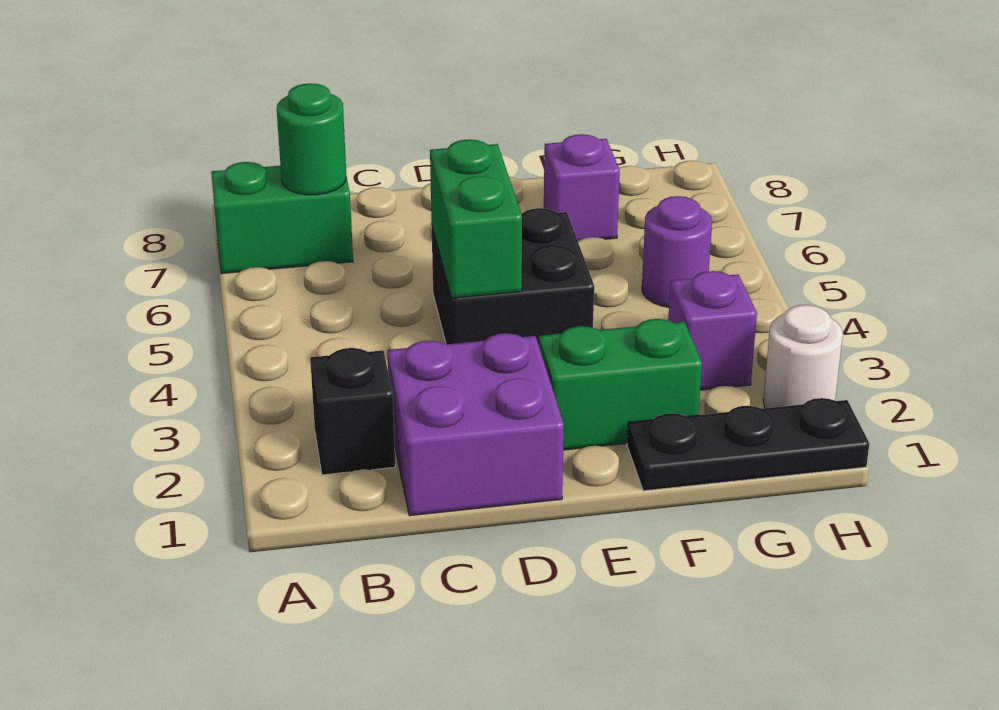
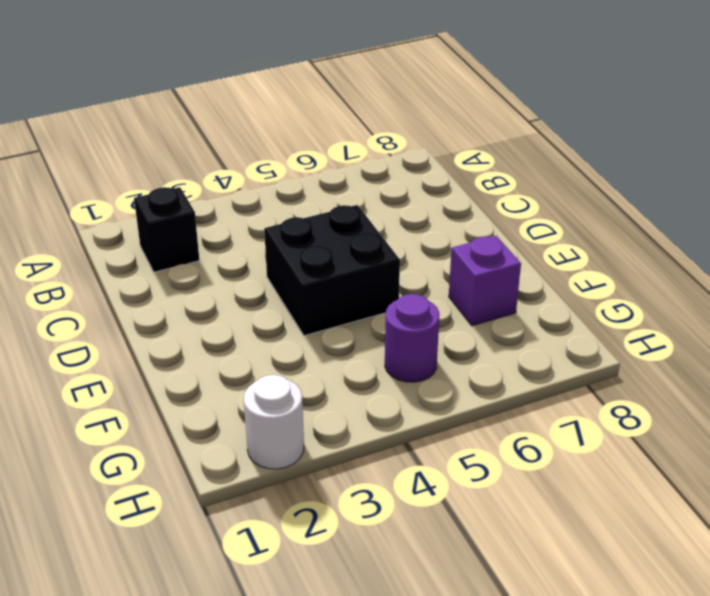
none -> green 1x2 brick [211,162,353,274]
none -> purple 2x2 brick [387,333,564,516]
none -> green 1x2 brick [539,319,702,450]

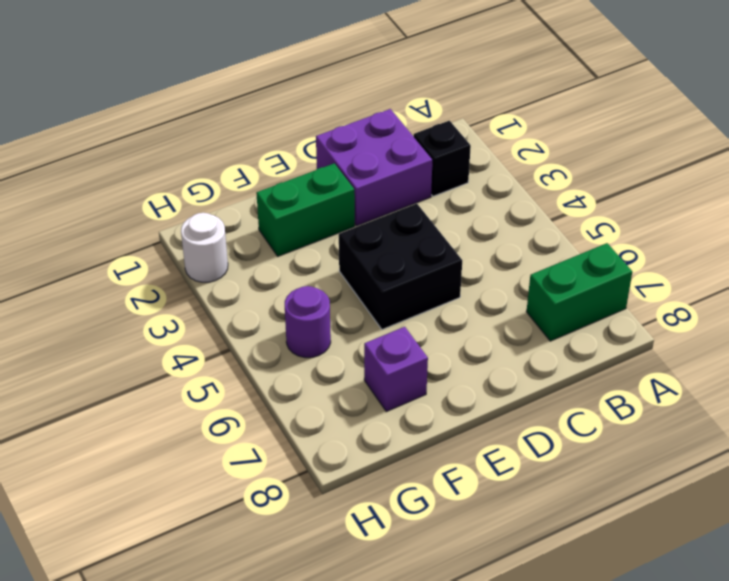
none -> black 1x3 plate [627,398,869,491]
none -> purple 1x1 brick [668,271,757,390]
none -> green 1x1 round brick [277,84,346,195]

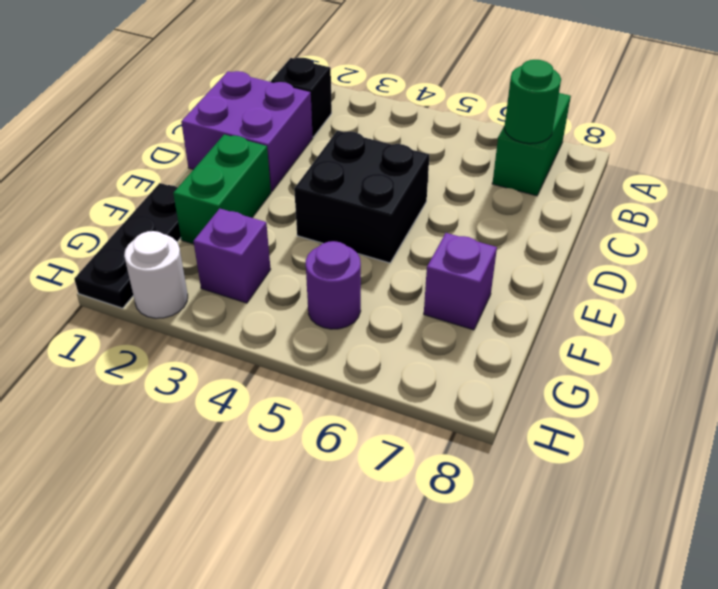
none -> green 1x2 brick [430,139,522,298]

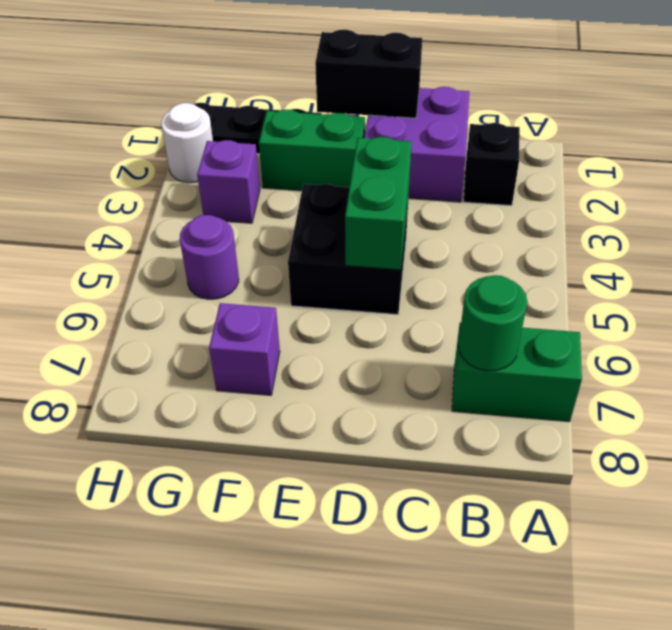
black 1x2 brick [315,30,422,118] -> none

